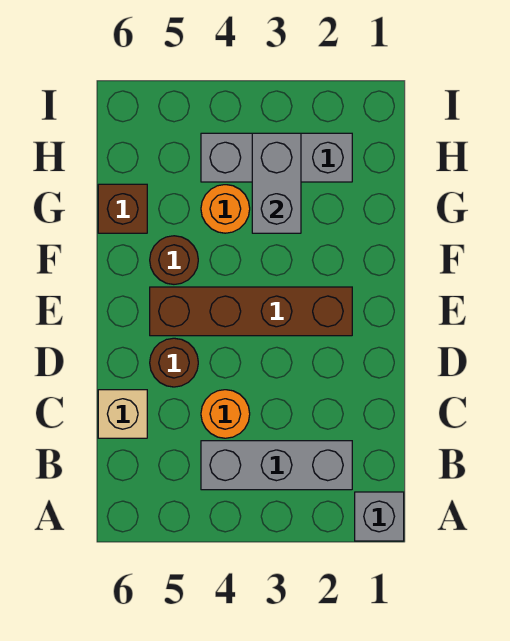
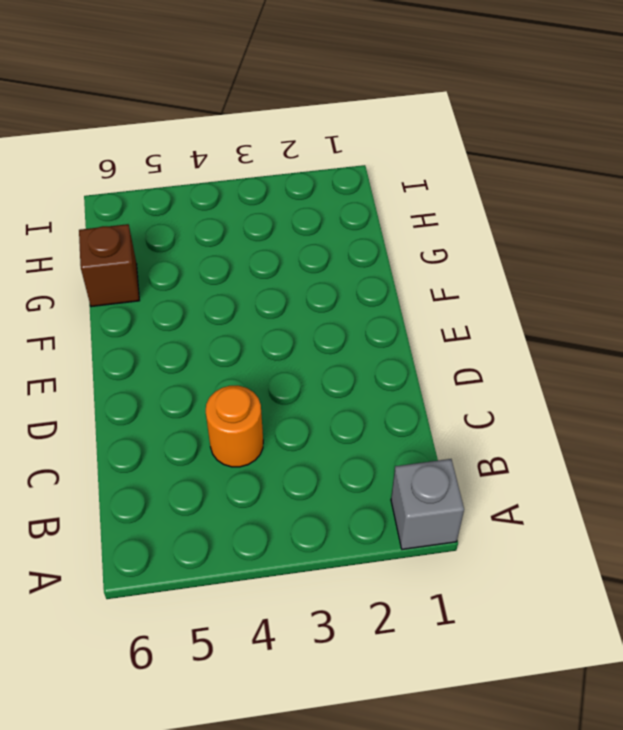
none -> grey 1x3 brick [201,441,352,490]
none -> tan 1x1 brick [98,390,147,438]

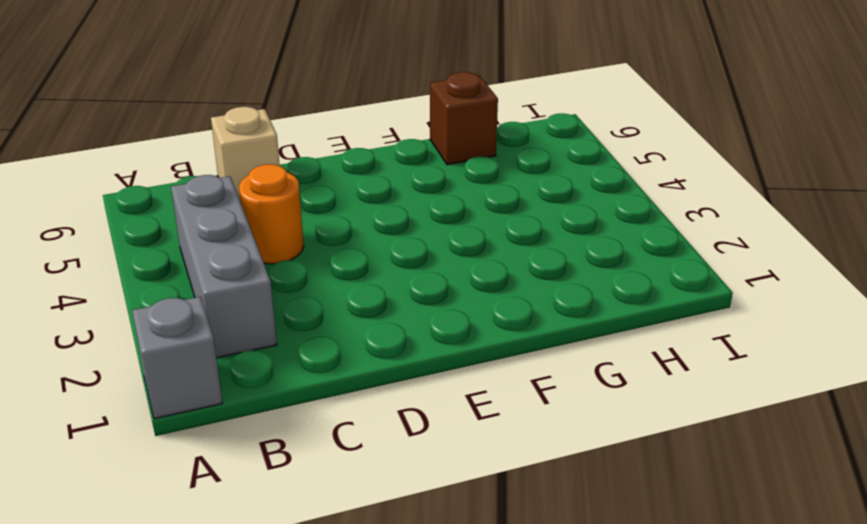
none -> brown 1x1 round brick [150,338,198,387]
none -> brown 1x4 brick [150,287,352,336]

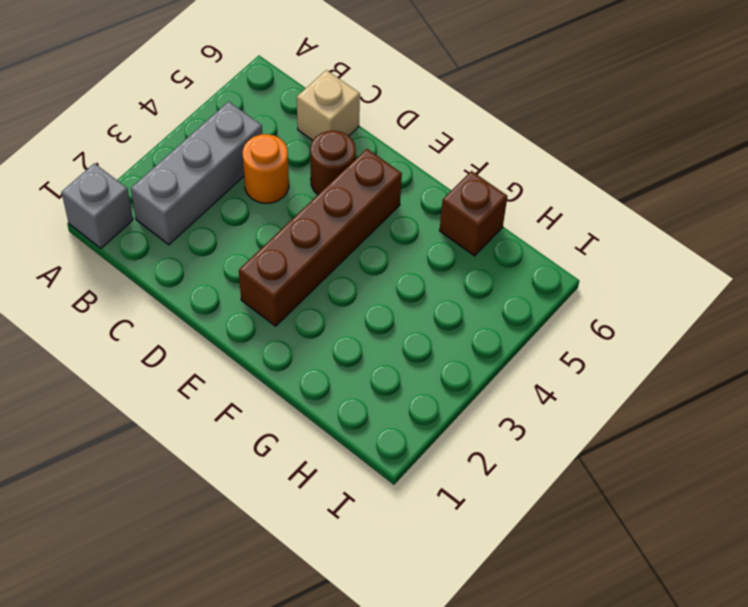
none -> brown 1x1 round brick [150,236,198,284]
none -> orange 1x1 round brick [201,185,250,233]

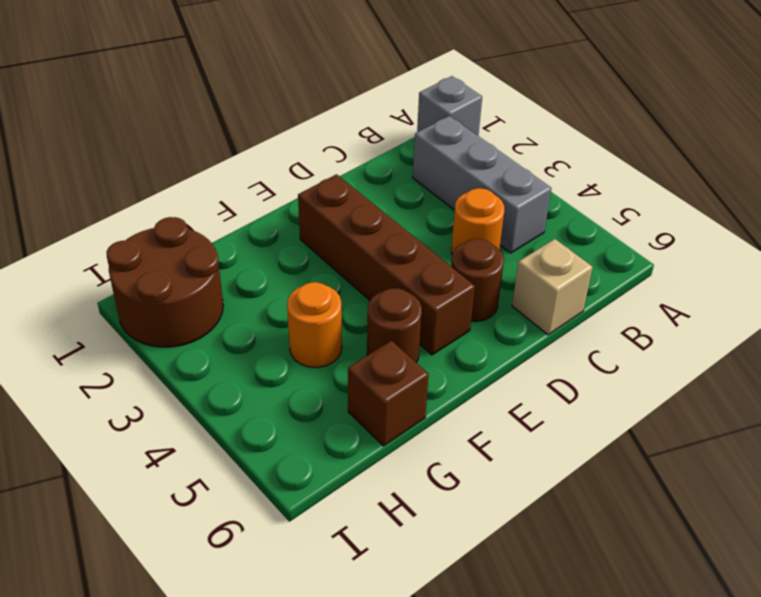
brown 2x2 round brick [106,217,223,347] -> grey 1x3 brick [201,133,352,182]
none -> grey 1x2 brick [252,133,301,233]

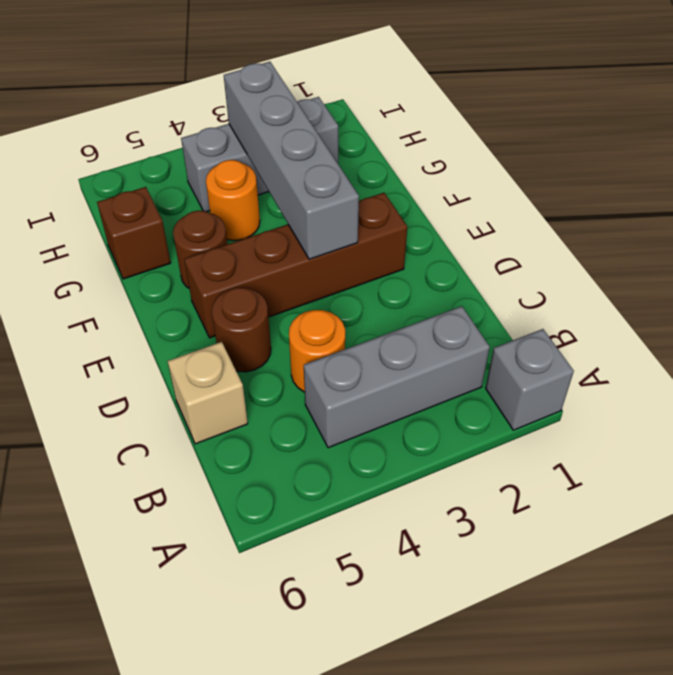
grey 1x4 brick [224,62,359,259] -> grey 1x2 brick [252,133,301,233]

